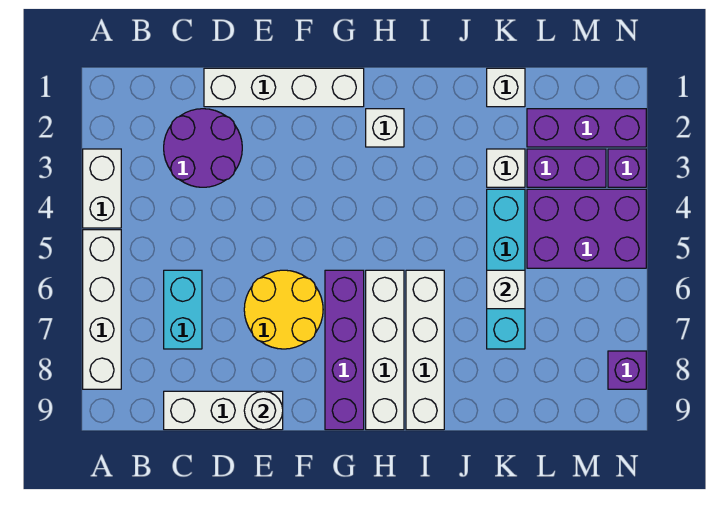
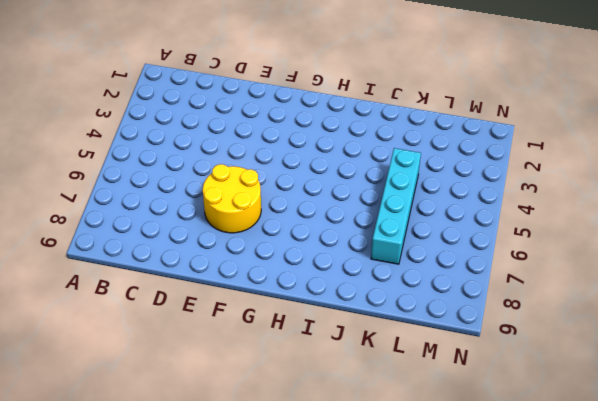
none -> white 1x2 brick [83,149,121,228]
none -> white 1x4 brick [83,230,121,389]
none -> purple 2x2 round brick [164,109,242,187]

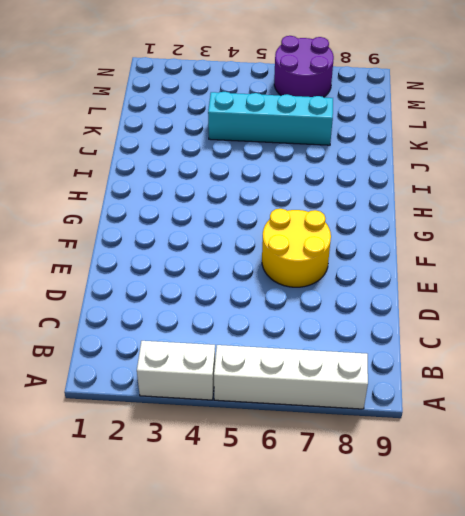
purple 2x2 round brick [274,36,334,97] -> purple 2x2 round brick moved to [164,109,242,187]
none -> cyan 1x2 brick [164,270,202,349]
none -> white 1x3 brick [164,391,283,430]
none -> white 1x4 brick [204,68,364,107]

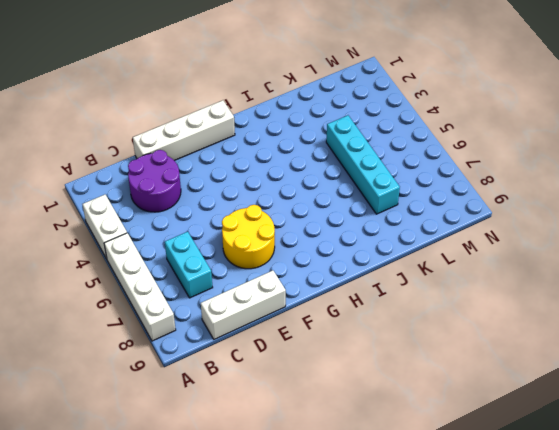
none -> purple 1x4 brick [325,270,364,430]
none -> white 1x1 brick [366,109,404,147]
none -> white 1x4 brick [366,270,404,430]

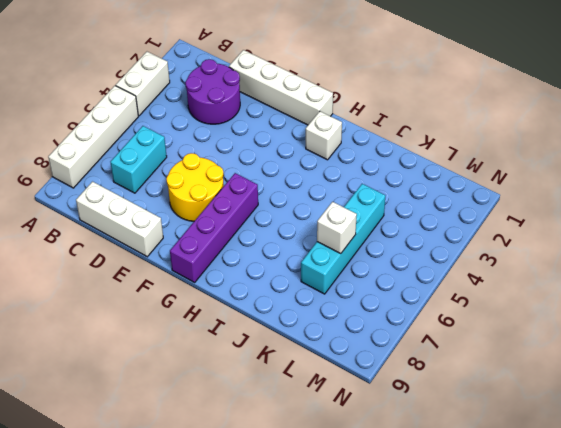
none -> white 1x4 brick [366,270,404,430]
none -> white 1x4 brick [406,270,444,430]
none -> white 1x1 brick [487,68,525,107]

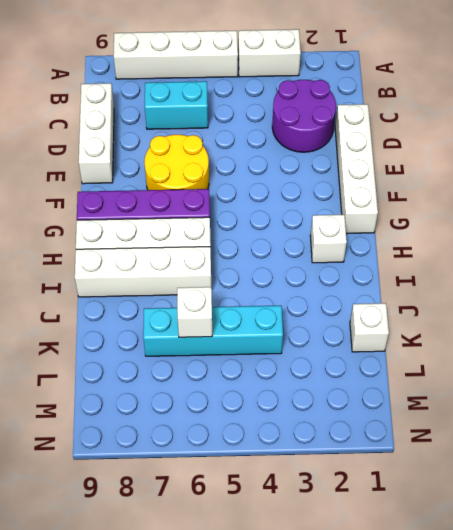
none -> white 1x1 brick [487,149,525,187]
none -> purple 1x3 brick [527,109,646,147]
none -> purple 1x2 brick [527,149,606,187]

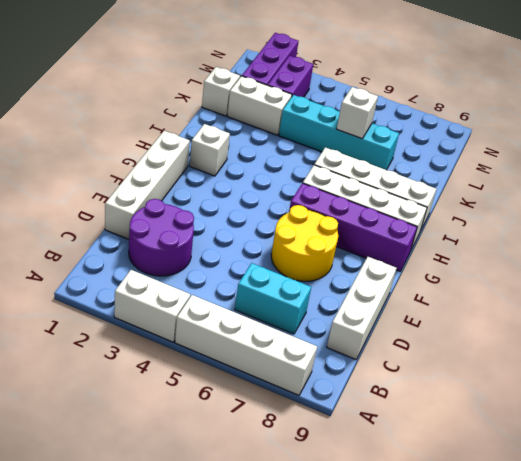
white 1x2 brick [227,76,292,135] -> white 1x1 brick [487,149,525,187]
none -> purple 2x3 brick [527,189,646,268]
none -> purple 1x1 brick [608,149,646,187]
none -> purple 1x1 brick [608,351,646,389]

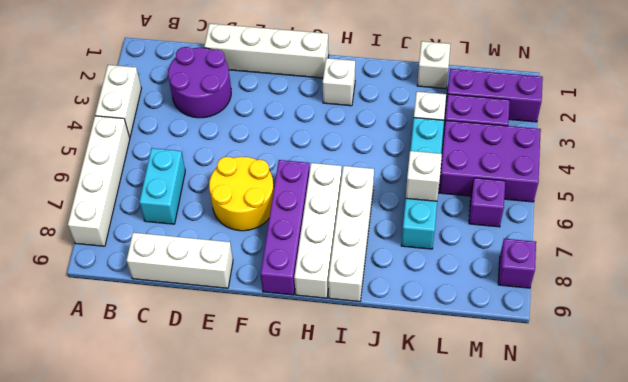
purple 1x1 brick [469,178,505,227] -> purple 1x1 brick moved to [608,149,646,187]
none -> white 1x1 round brick [244,391,283,430]

